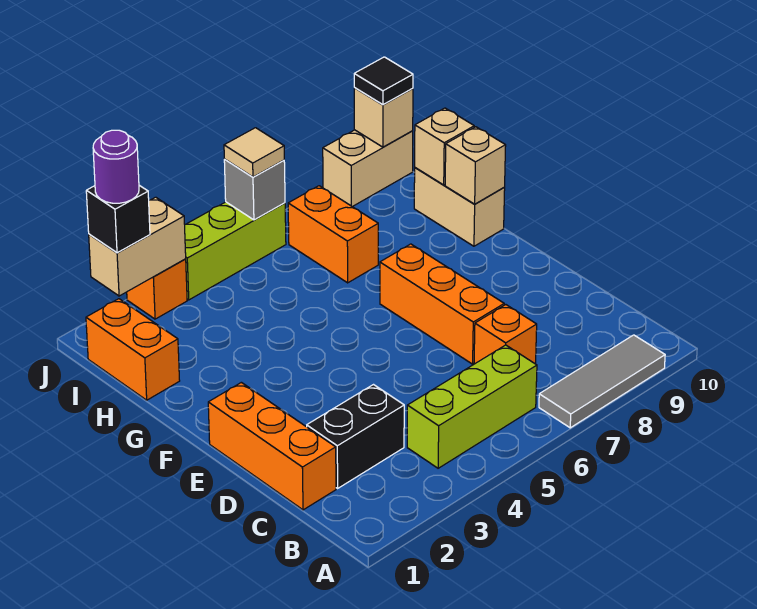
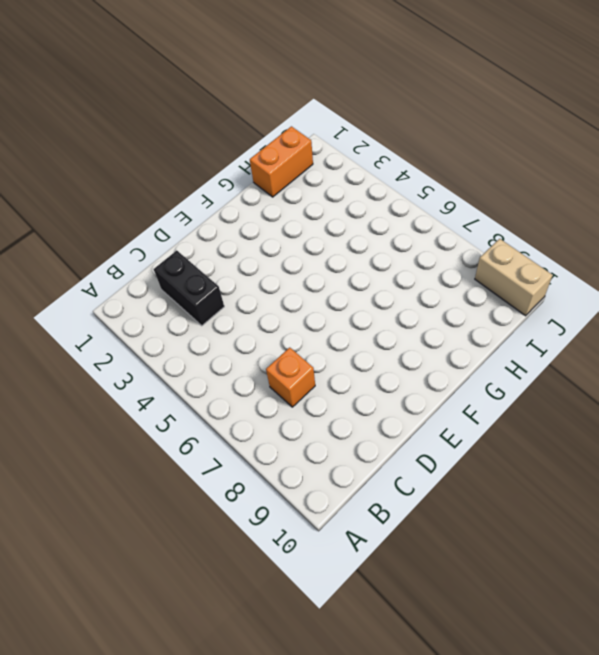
none -> grey 1x3 tile [539,335,665,428]
none -> lime 1x3 brick [407,345,537,468]
none -> orange 1x3 brick [208,382,336,510]

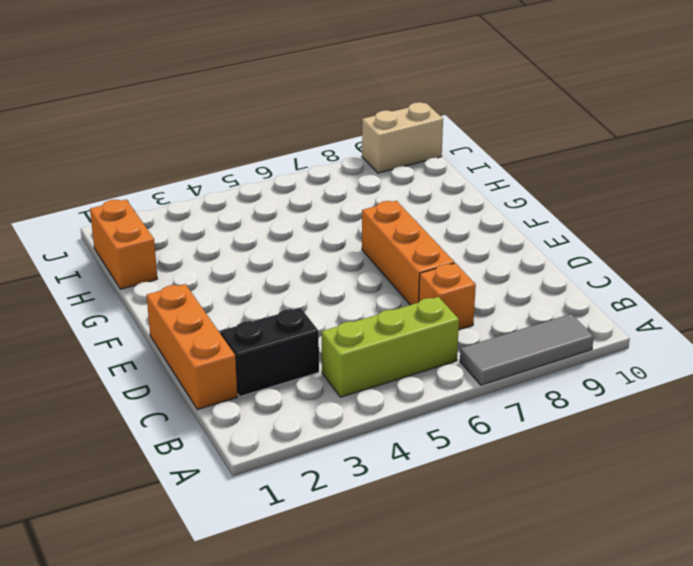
none -> tan 1x2 brick [414,168,505,246]
none -> orange 1x2 brick [288,186,378,283]
none -> orange 1x1 brick [127,259,187,319]

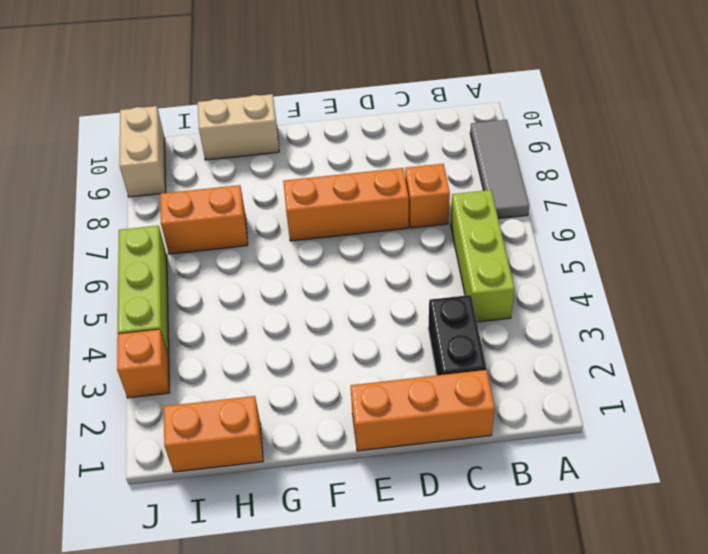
none -> tan 1x1 brick [445,127,506,204]
none -> tan 1x1 brick [415,108,474,185]
none -> tan 1x2 brick [89,197,186,296]

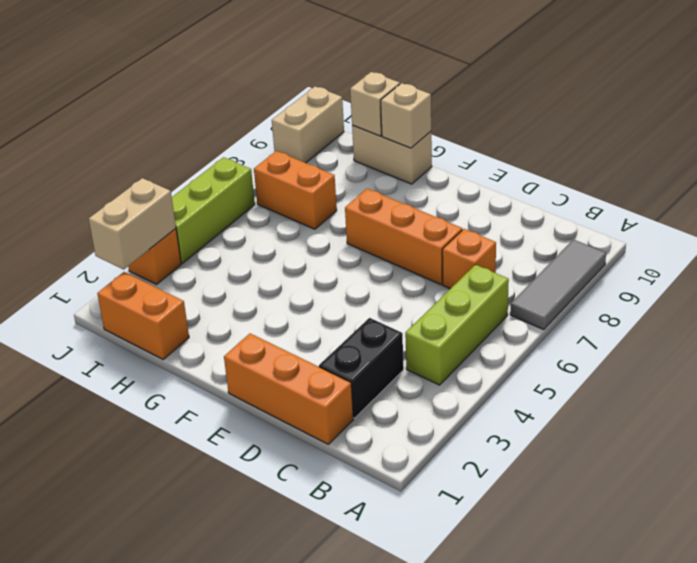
none -> grey 1x1 brick [224,160,285,220]
none -> tan 1x1 brick [354,88,413,147]
none -> black 1x1 brick [86,185,150,253]

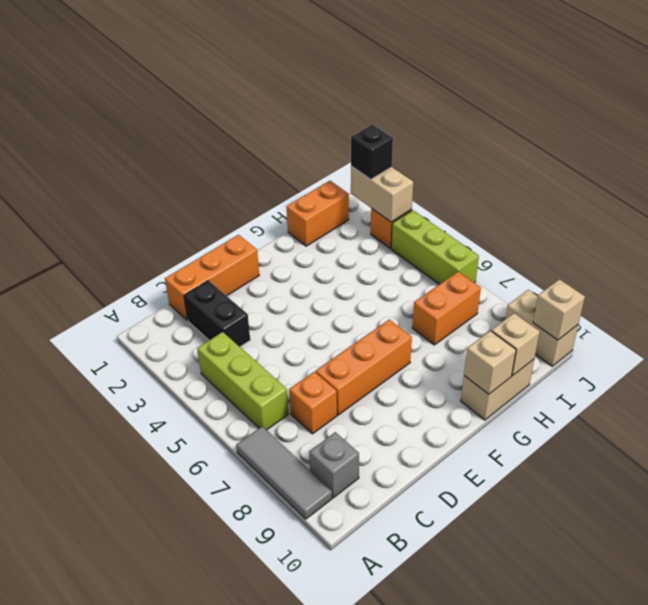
grey 1x1 brick [309,432,359,498] -> grey 1x1 brick moved to [224,160,285,220]
none -> tan 1x1 tile [224,128,284,177]
none -> black 1x1 tile [354,57,413,105]
none -> purple 1x1 round brick [93,130,139,203]

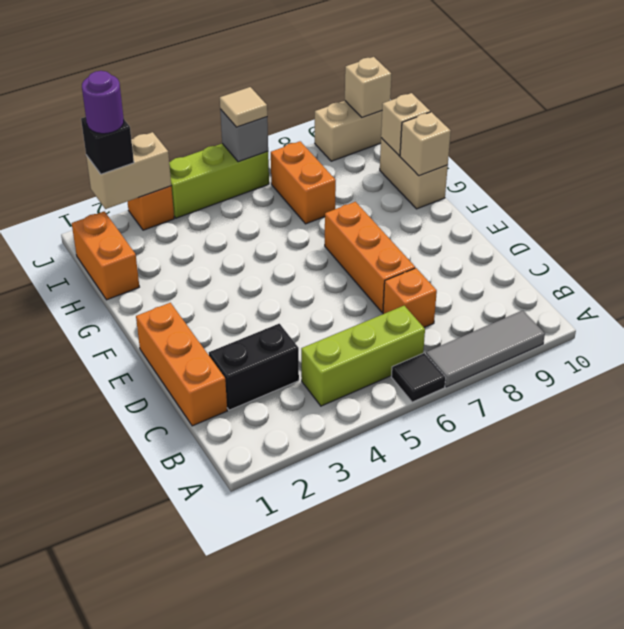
black 1x1 tile [391,353,446,402] -> black 1x1 tile moved to [354,57,413,105]

